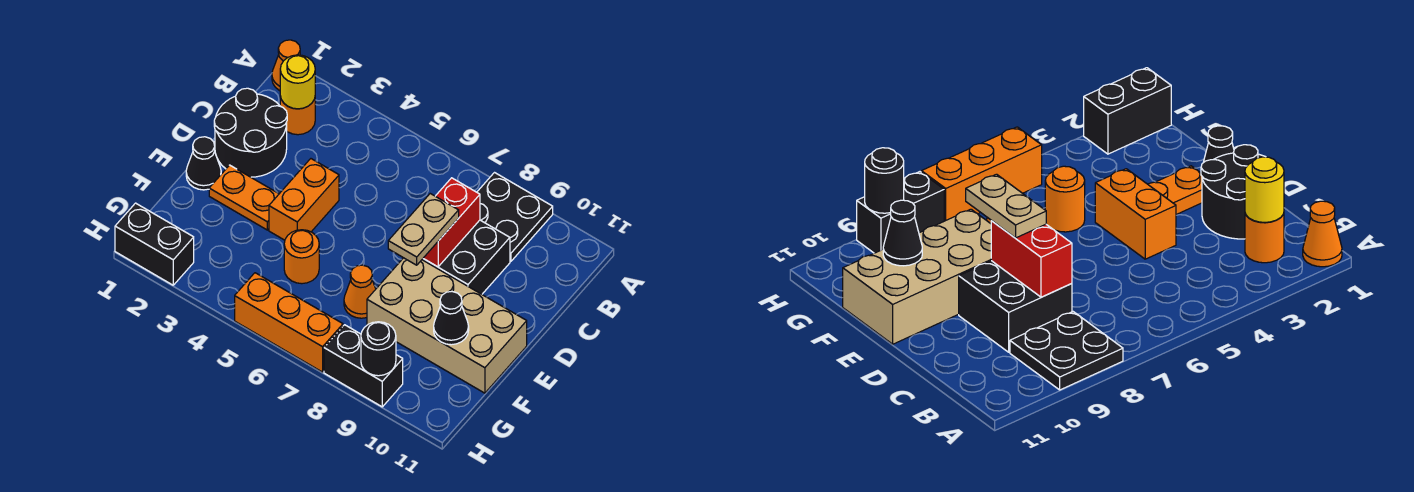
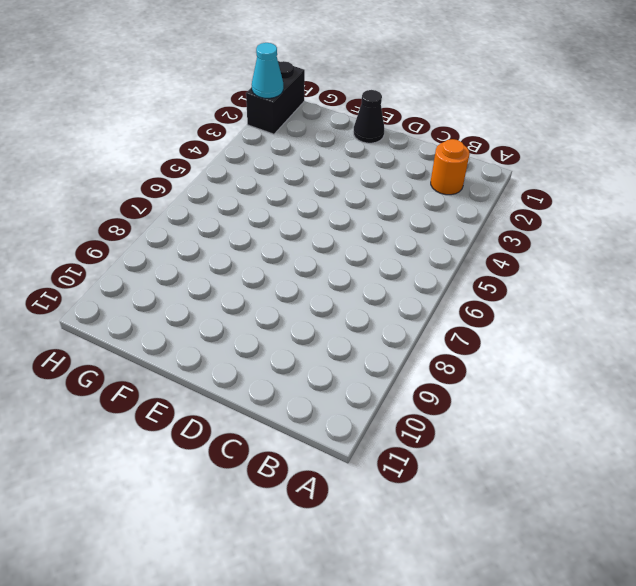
cyan 1x1 cone [252,43,283,98] -> none
none -> orange 1x1 cone [272,40,300,91]
none -> black 2x2 plate [477,173,553,262]
none -> black 2x2 round brick [214,88,287,177]

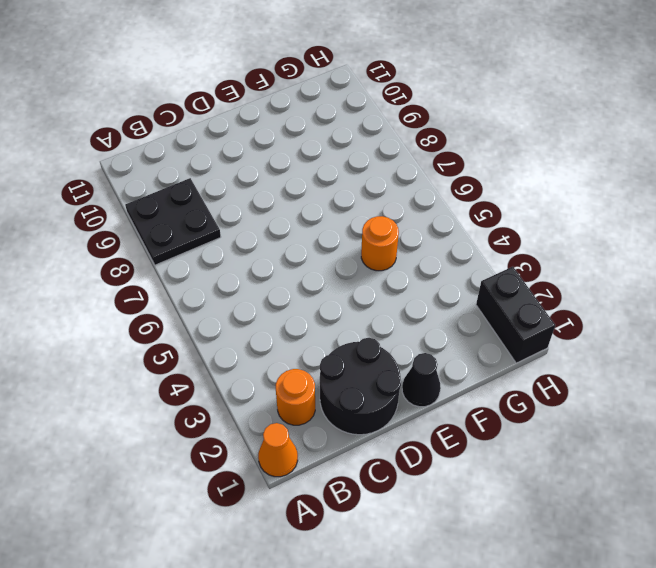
none -> black 2x2 brick [422,220,510,294]
none -> orange 1x2 brick [269,159,339,240]
none -> orange 1x2 plate [209,165,279,230]

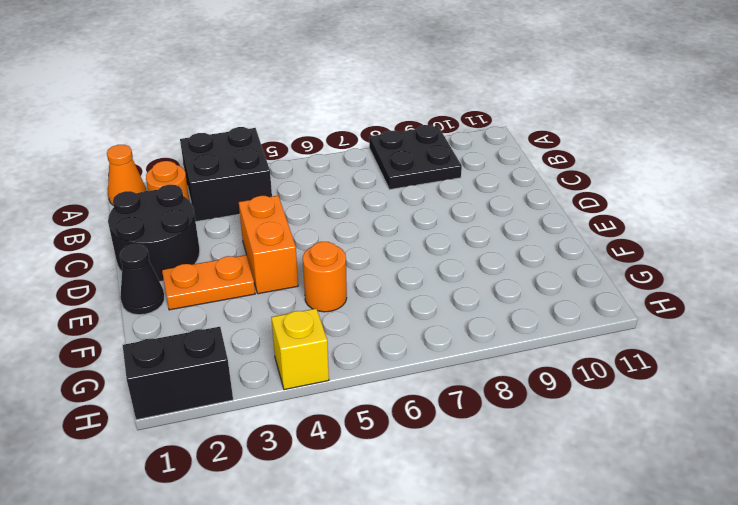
black 2x2 brick [180,127,272,221] -> black 2x2 brick moved to [422,220,510,294]
yellow 1x1 brick [271,309,329,390] -> none
none -> tan 2x4 brick [367,258,527,393]
none -> orange 1x1 cone [344,265,376,318]
none -> orange 1x3 brick [235,273,343,372]

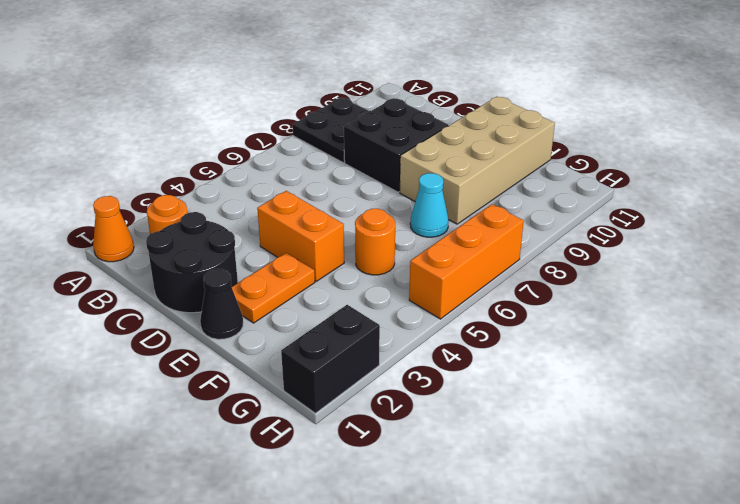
cyan 1x1 cone [410,173,449,237] -> orange 1x1 cone [344,265,376,318]
none -> black 1x2 brick [324,325,403,407]
none -> yellow 1x1 round brick [280,55,315,109]
none -> red 1x2 brick [423,178,480,267]

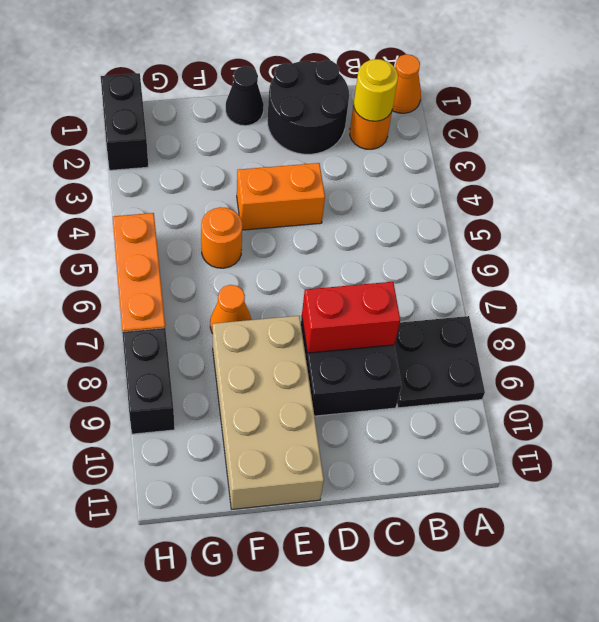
none -> orange 1x2 plate [209,165,279,230]
none -> black 1x1 cone [434,292,469,345]
none -> black 1x1 round brick [361,322,396,376]

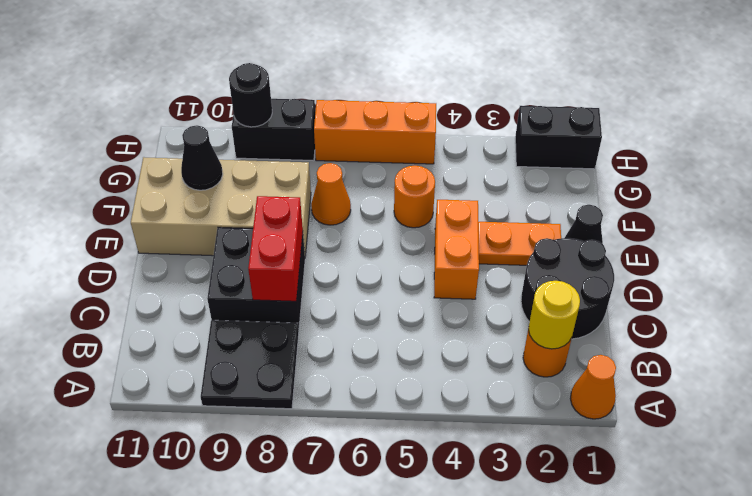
none -> tan 1x2 plate [388,194,459,265]

